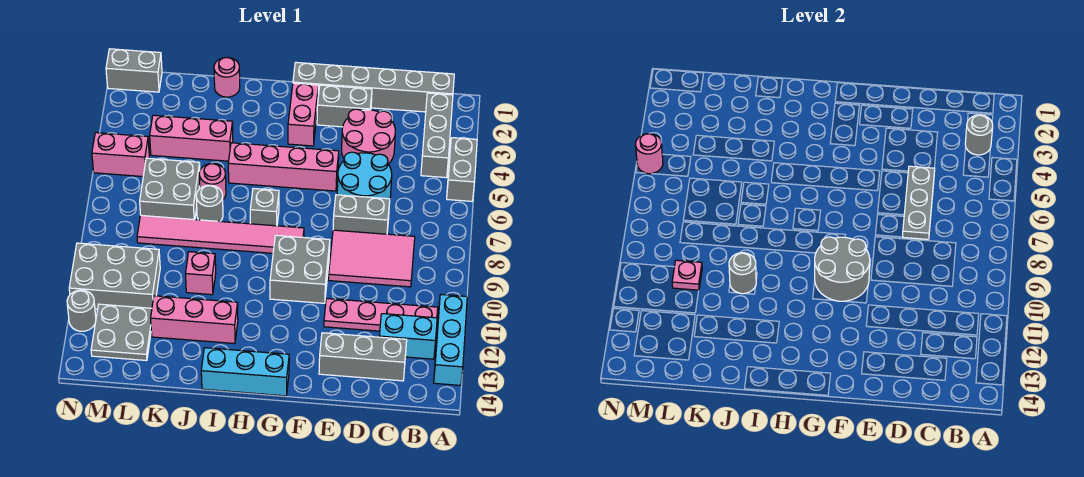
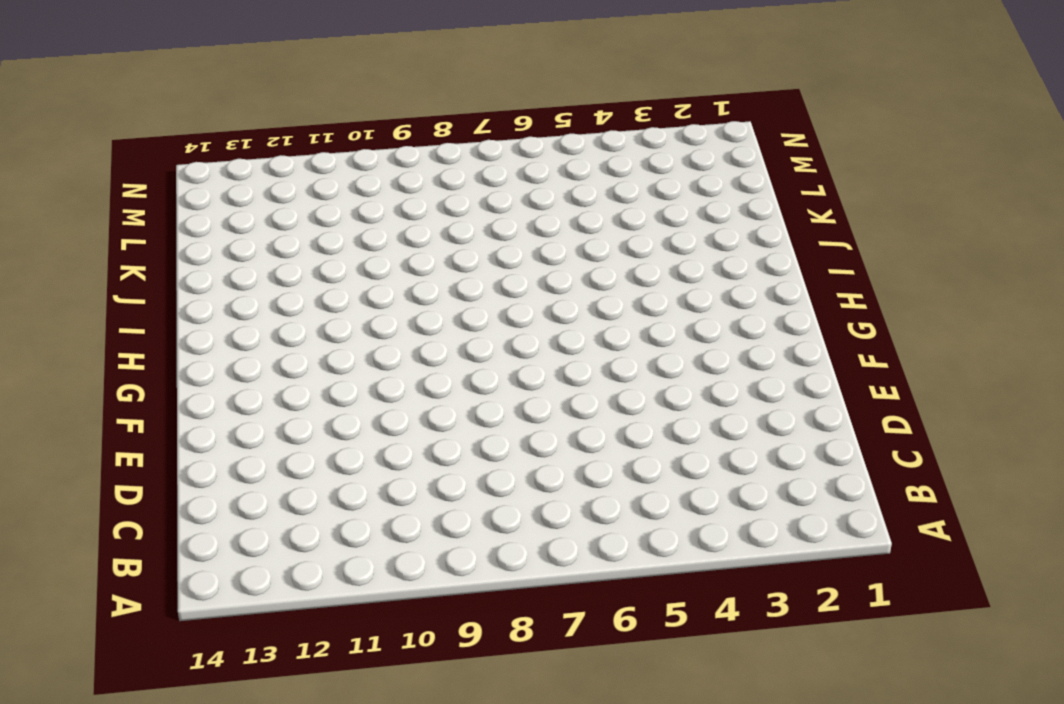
none -> grey 1x2 brick [447,138,477,201]
none -> cyan 1x3 brick [434,295,467,385]
none -> grey 1x6 brick [293,62,454,112]
none -> grey 1x3 brick [421,93,453,178]

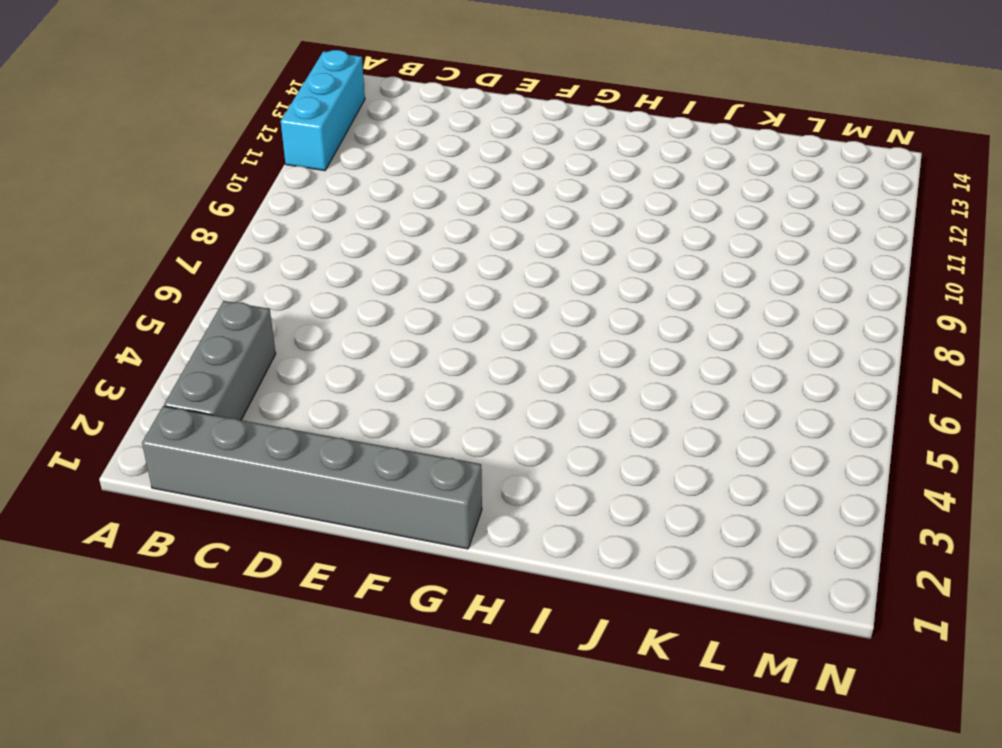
none -> grey 1x2 brick [447,138,477,201]
none -> pink 1x4 plate [324,299,438,331]
none -> cyan 1x2 brick [379,314,437,359]
none -> pink 2x3 tile [328,230,415,287]

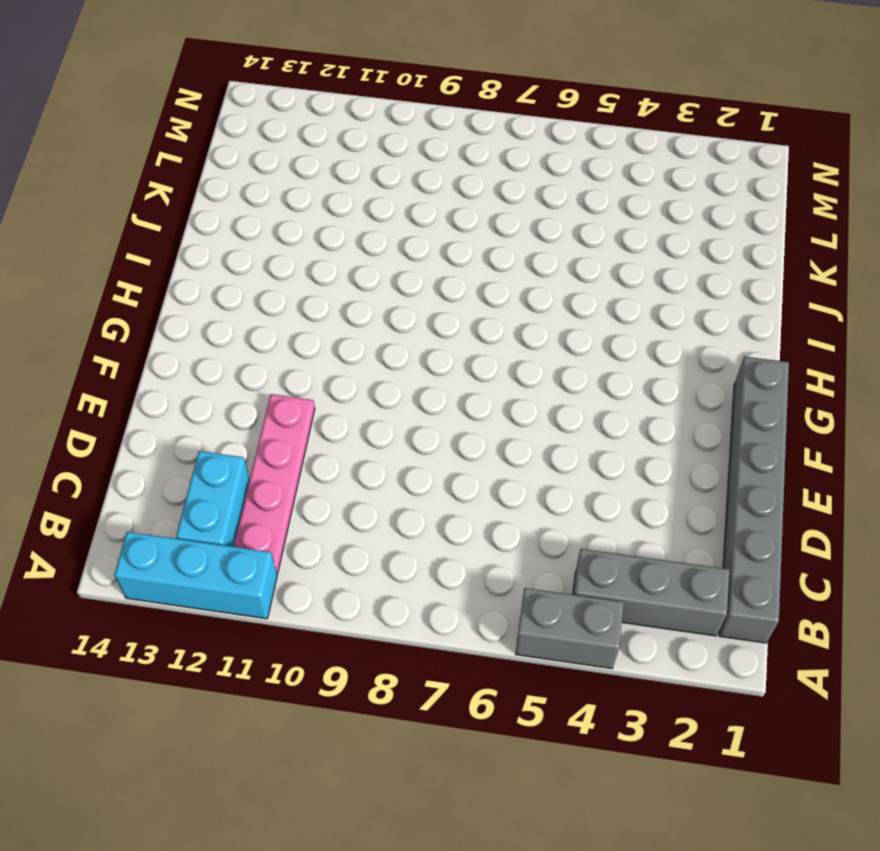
none -> pink 2x3 tile [328,230,415,287]
none -> grey 1x3 brick [319,333,407,381]
none -> pink 2x2 round brick [342,109,395,164]
none -> cyan 2x2 round brick [337,152,392,199]

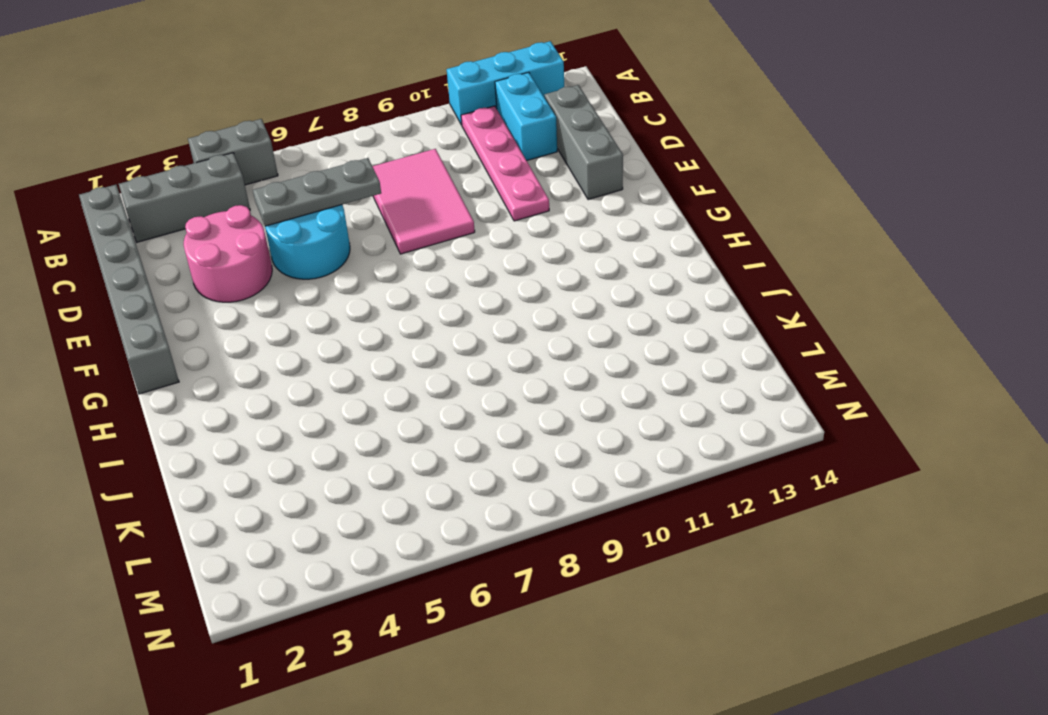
none -> grey 1x2 brick [333,195,390,234]
none -> grey 1x2 brick [317,85,372,127]
none -> pink 1x4 brick [228,143,339,191]
none -> grey 2x2 brick [270,235,330,303]

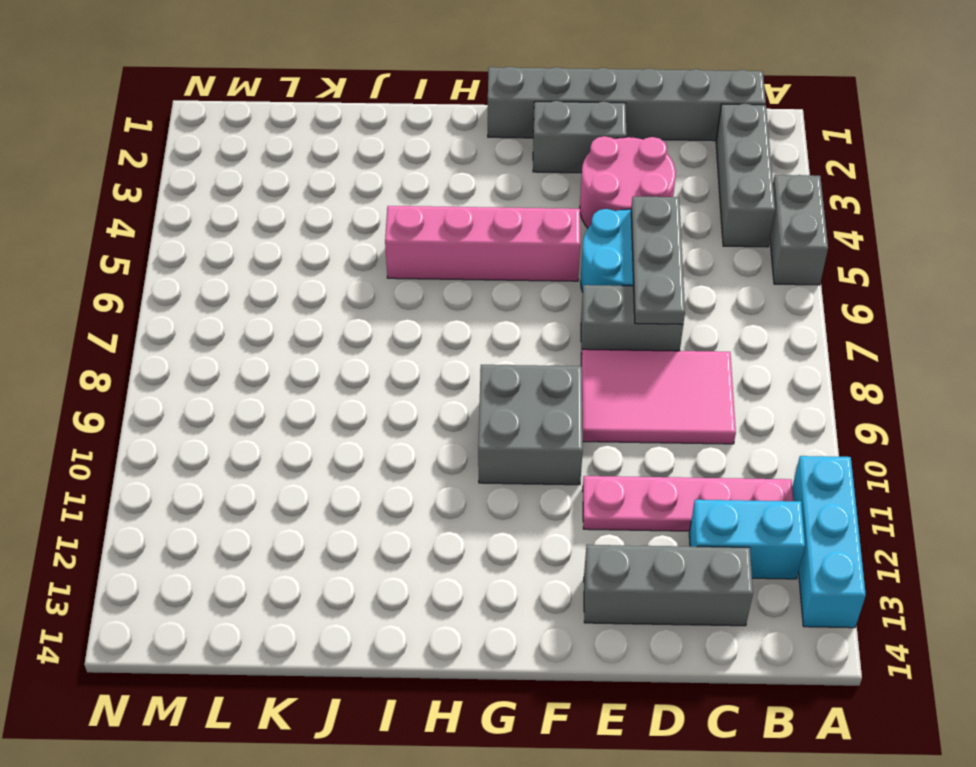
none -> pink 1x2 brick [288,83,318,146]
none -> pink 1x6 tile [137,215,304,253]
none -> cyan 1x3 brick [201,348,289,396]
none -> grey 1x1 brick [250,189,279,226]

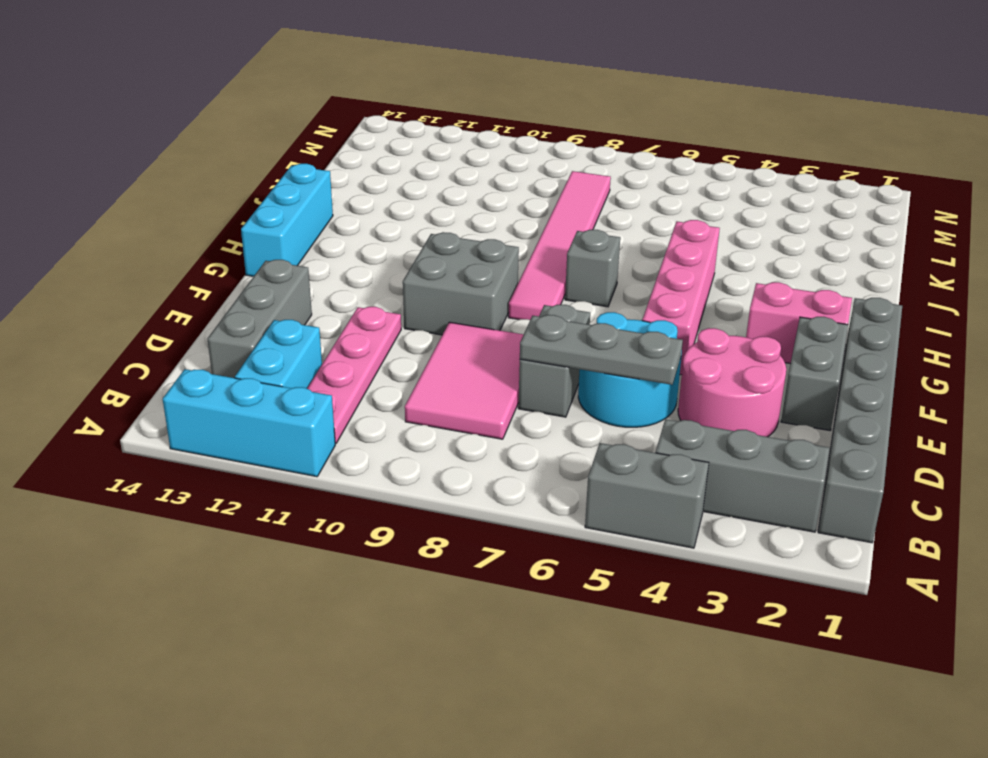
none -> pink 1x3 brick [151,296,238,344]
none -> pink 1x1 round brick [214,57,240,97]
none -> pink 1x3 brick [150,115,233,161]
none -> pink 1x1 round brick [199,163,226,199]

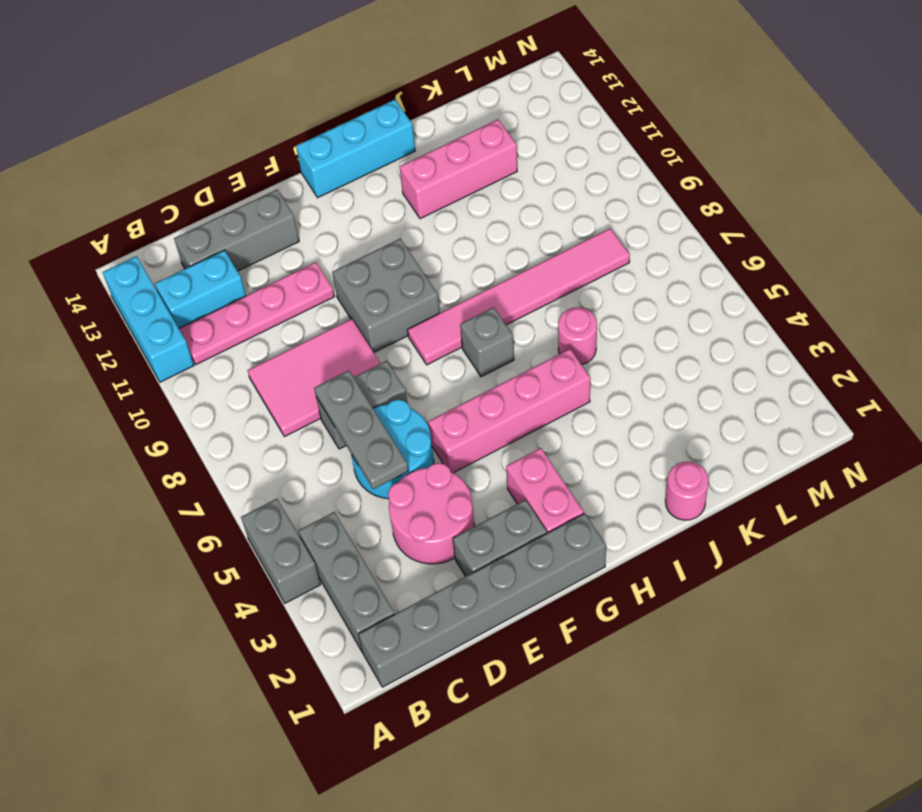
none -> pink 1x3 brick [150,115,233,161]
none -> grey 1x1 round brick [196,185,223,221]
none -> pink 1x1 brick [186,252,216,295]
none -> grey 2x2 brick [140,158,200,220]

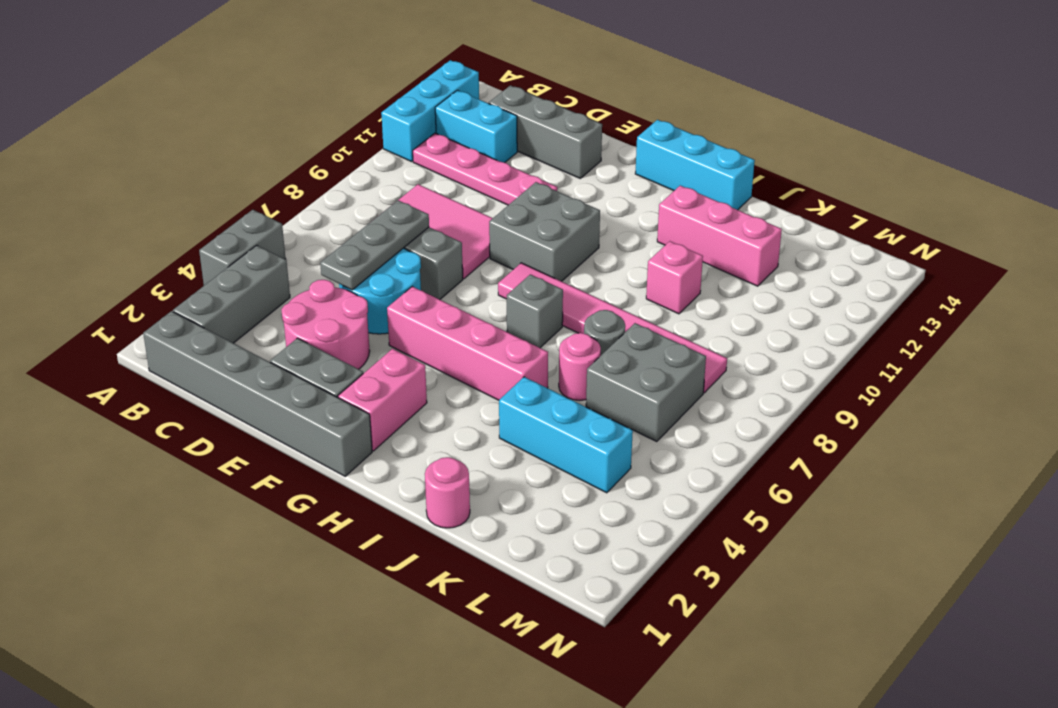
cyan 1x3 brick [499,377,633,493] -> pink 1x3 brick [150,115,233,161]
none -> grey 2x3 brick [69,243,160,309]
none -> grey 2x2 plate [91,304,152,361]
none -> grey 1x2 brick [106,49,162,92]
none -> pink 1x2 brick [92,133,149,177]

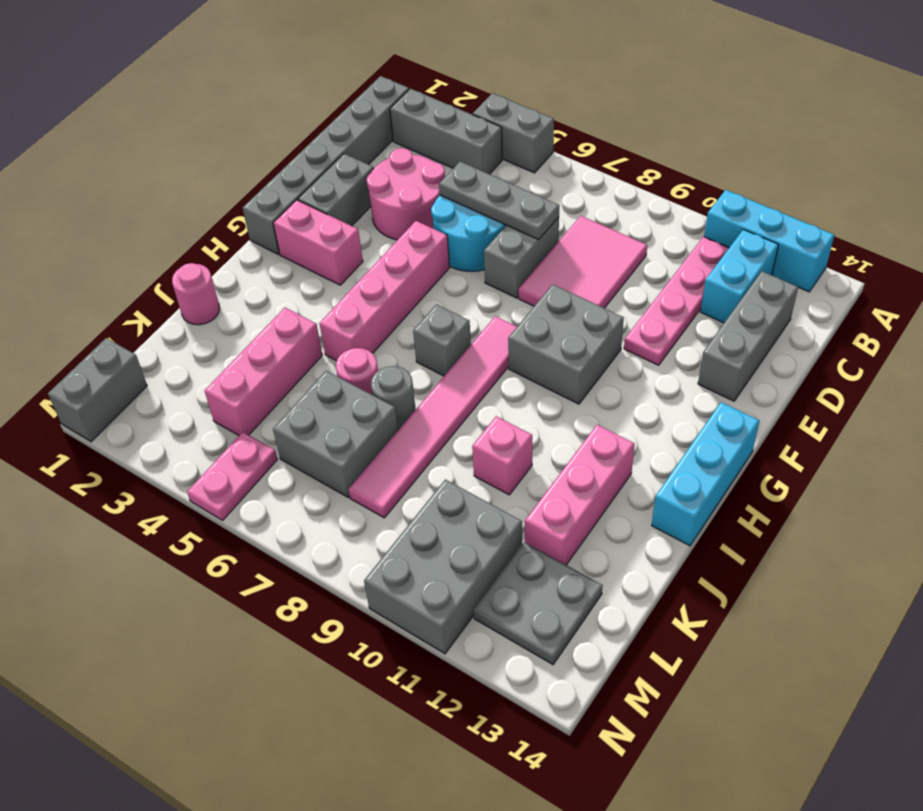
pink 1x2 plate [187,432,277,520] -> pink 1x2 brick [92,133,149,177]
none -> grey 1x1 round brick [67,290,96,331]
none -> grey 1x1 round brick [965,115,993,155]
none -> grey 2x2 round brick [815,237,870,301]
none -> grey 1x1 round brick [729,253,756,294]

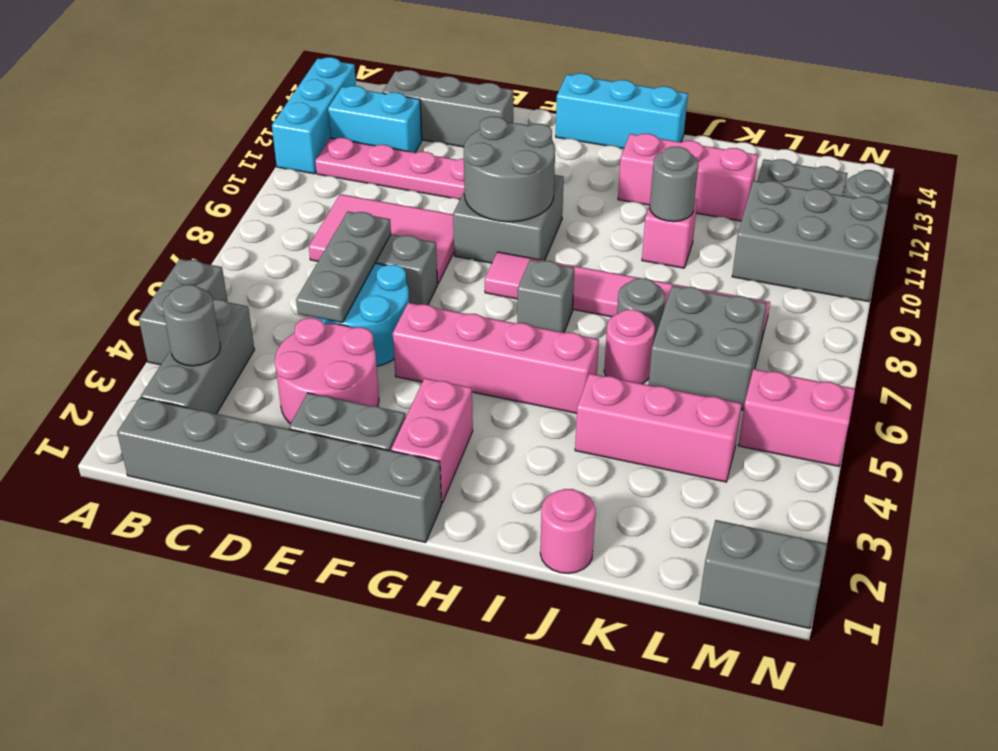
none -> pink 1x1 plate [672,260,702,290]
none -> pink 1x1 round brick [636,134,663,174]

